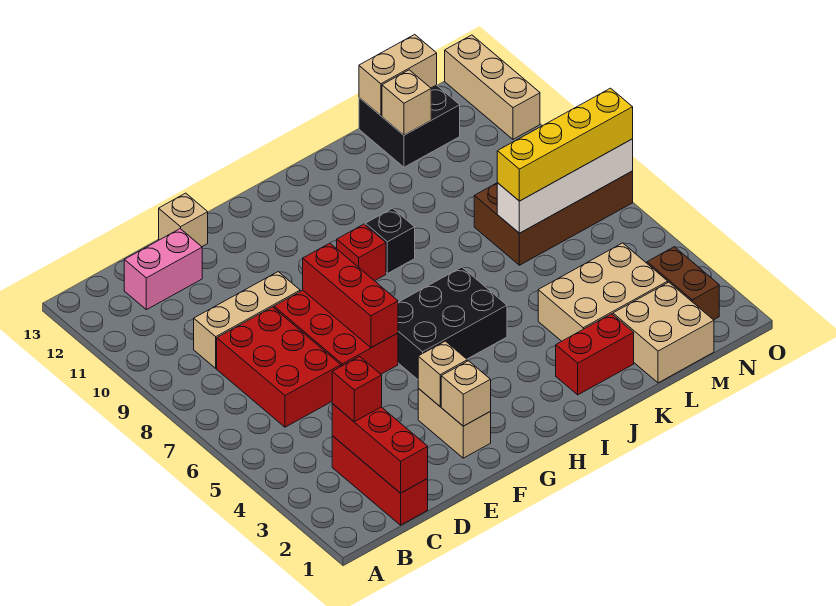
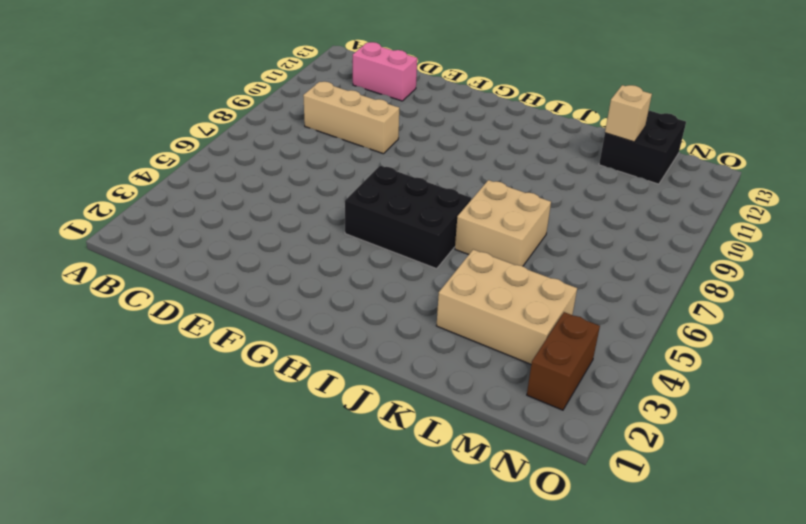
tan 2x2 brick [455,180,551,266] -> tan 2x2 brick moved to [613,282,714,383]
none -> red 1x3 brick [332,436,428,525]
none -> red 2x3 brick [217,307,341,427]
none -> red 2x3 brick [274,290,398,374]

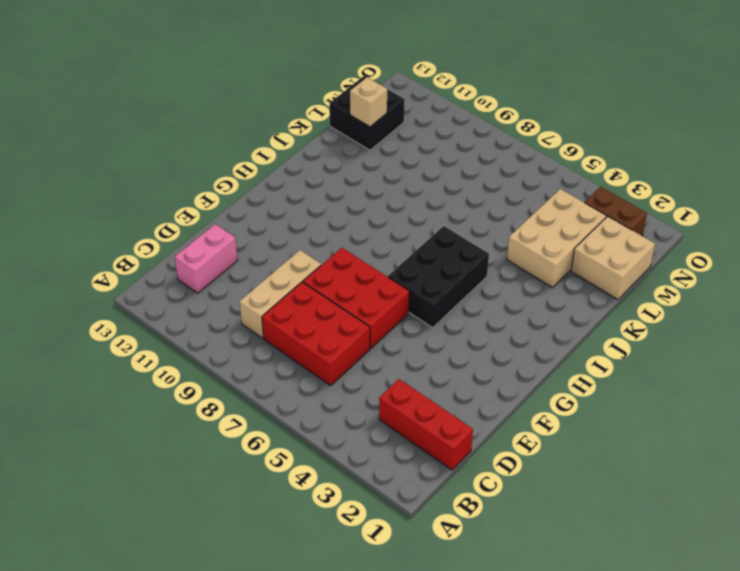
none -> tan 1x1 brick [159,193,208,247]
none -> tan 1x2 brick [418,389,491,458]
none -> red 1x1 brick [337,224,386,281]

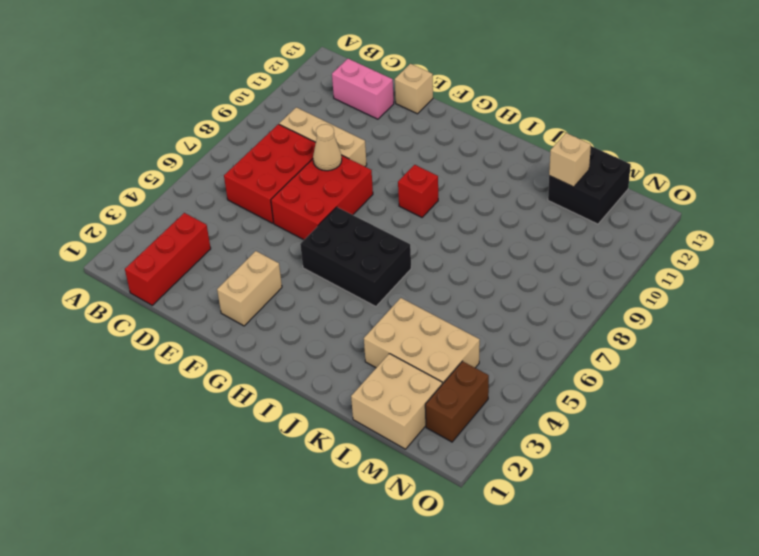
tan 1x1 cone [313,124,342,171] -> none
none -> black 1x1 brick [365,208,415,274]
none -> red 1x2 brick [556,314,634,395]
none -> brown 2x4 brick [474,171,633,265]

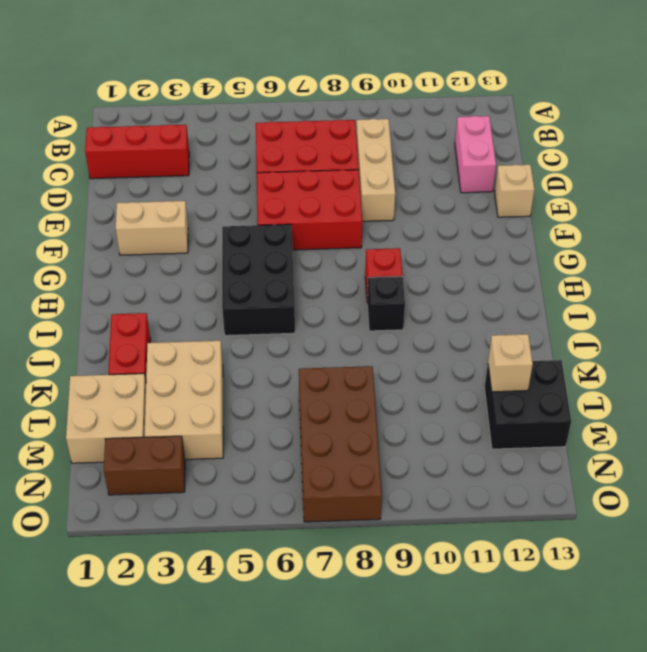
none -> tan 1x3 brick [445,35,540,139]
none -> red 1x3 brick [332,404,428,493]
none -> tan 1x1 brick [441,361,491,426]

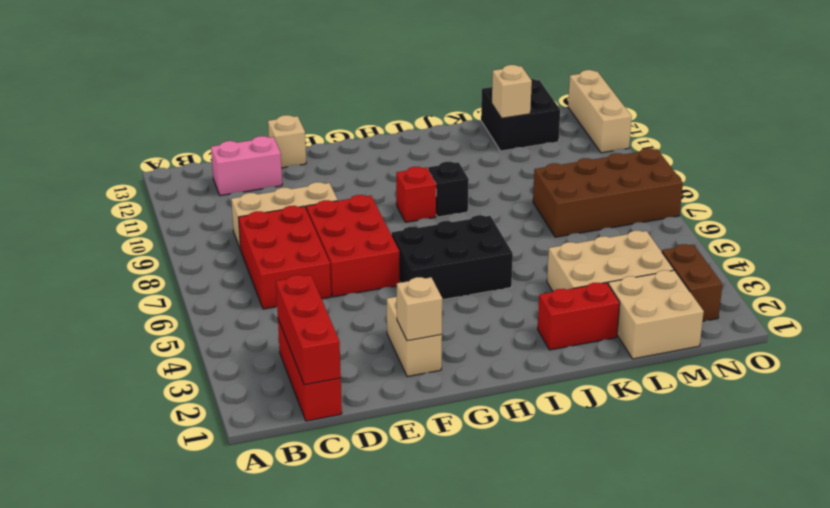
none -> tan 1x1 brick [418,341,467,406]
none -> red 1x3 brick [303,243,398,348]
none -> white 1x4 brick [497,139,633,233]

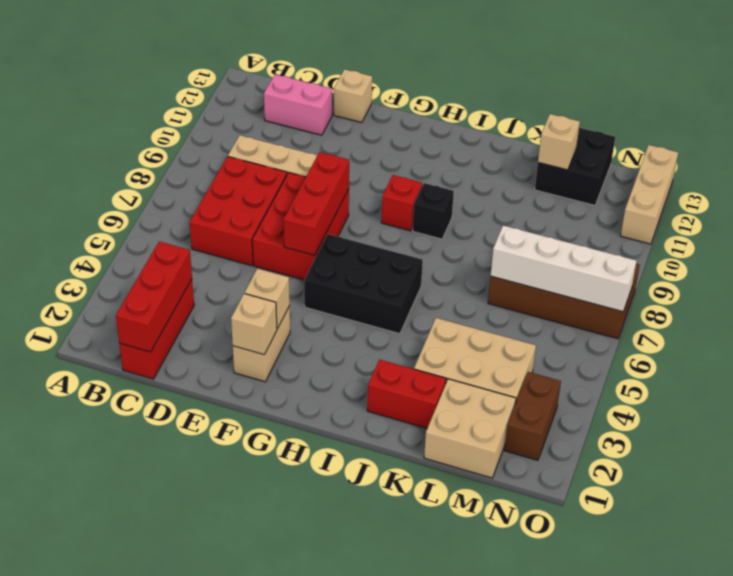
none -> tan 1x2 brick [359,34,437,115]
none -> red 1x1 brick [332,357,382,422]
none -> yellow 1x4 brick [497,88,633,201]

